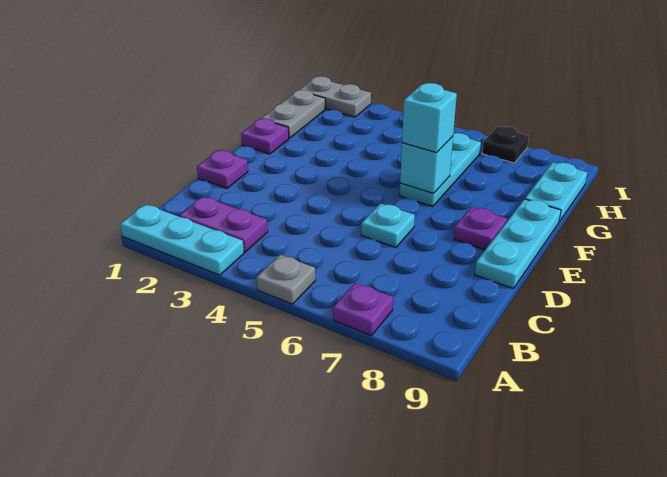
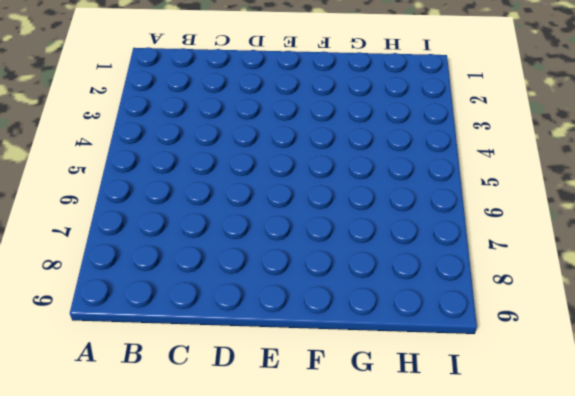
none -> cyan 1x3 plate [120,204,244,275]
none -> grey 1x1 plate [256,255,315,304]
none -> purple 1x1 plate [333,283,393,336]

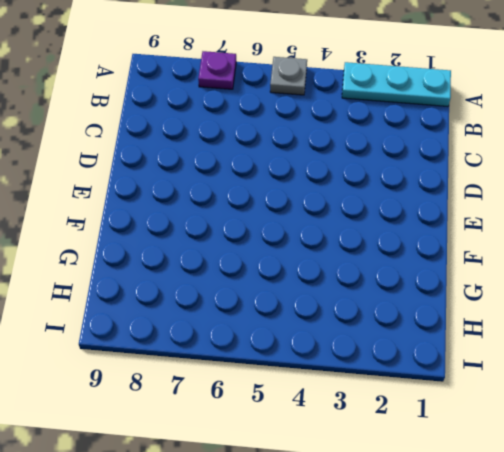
none -> purple 1x2 plate [179,196,268,252]
none -> purple 1x1 plate [197,150,248,189]
none -> cyan 1x1 plate [361,203,415,247]

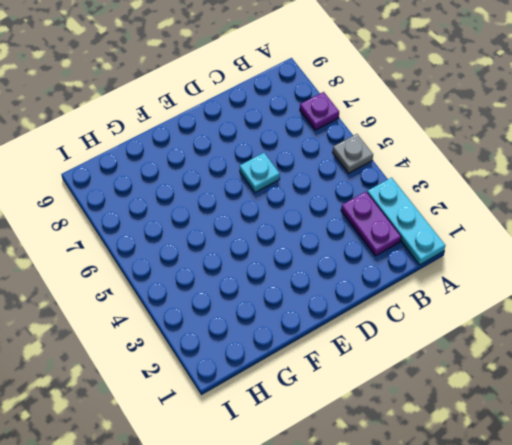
none -> purple 1x1 plate [197,150,248,189]
none -> cyan 1x3 plate [475,199,561,288]
none -> purple 1x1 plate [454,207,507,250]

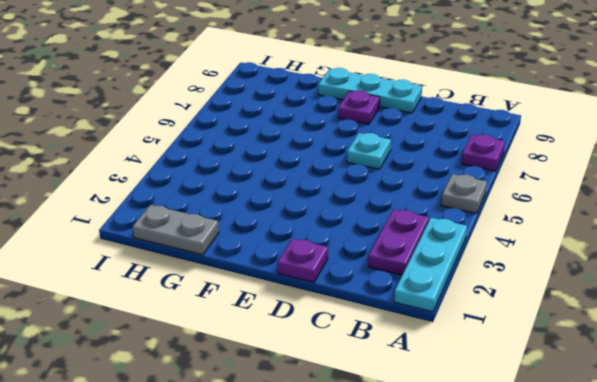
none -> purple 1x1 plate [241,118,289,154]
none -> cyan 1x3 plate [400,133,481,206]
none -> cyan 1x2 plate [525,162,587,222]

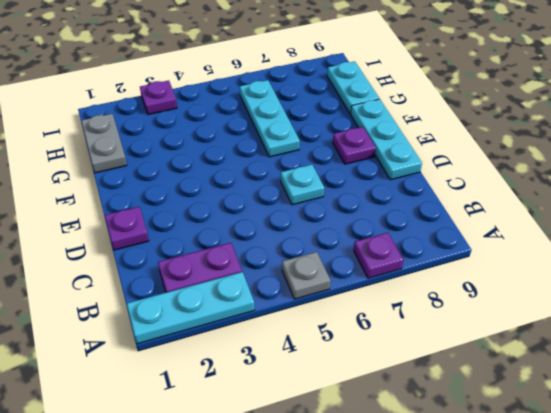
purple 1x1 plate [140,80,177,115] -> purple 1x1 plate moved to [241,118,289,154]
none -> grey 1x2 plate [300,76,371,117]
none -> black 1x1 plate [482,127,529,163]
none -> cyan 1x1 brick [400,136,453,194]

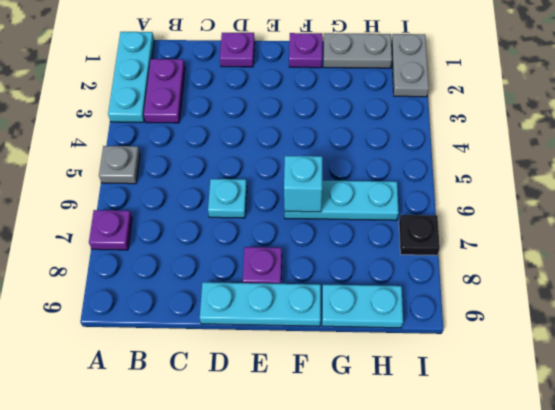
none -> cyan 1x1 brick [402,83,457,153]

